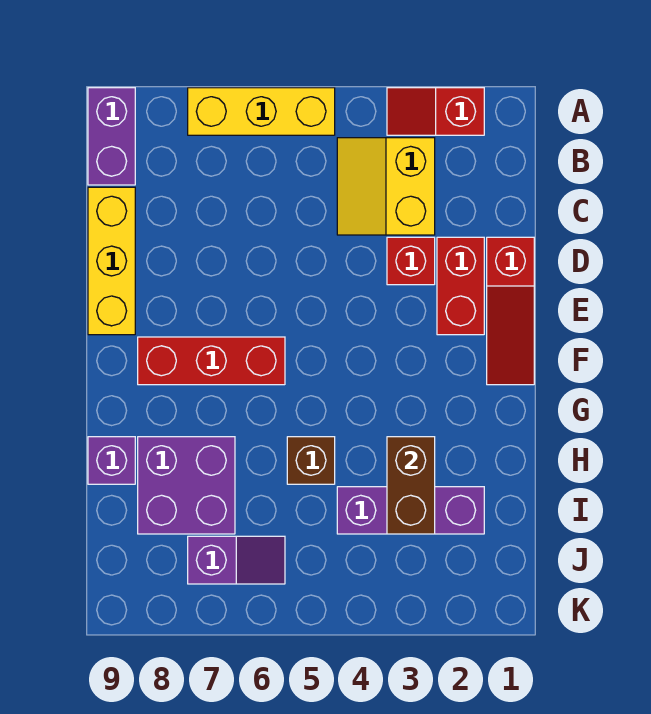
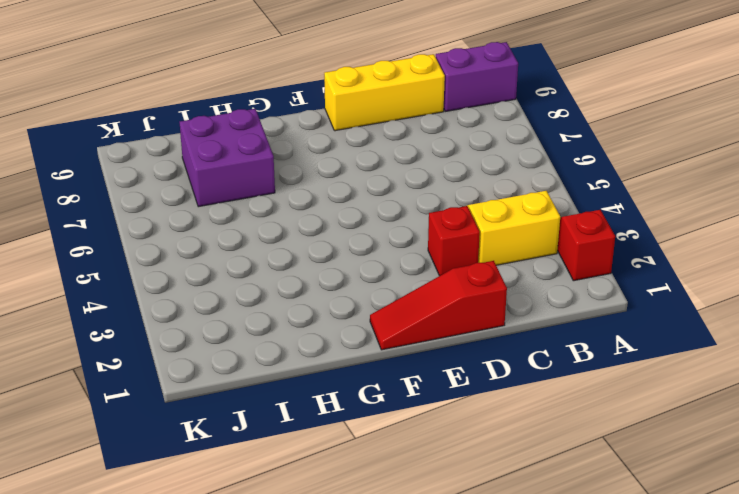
none -> yellow 1x3 brick [188,88,335,135]
none -> red 1x2 brick [437,237,484,335]
none -> red 1x3 brick [138,337,285,385]

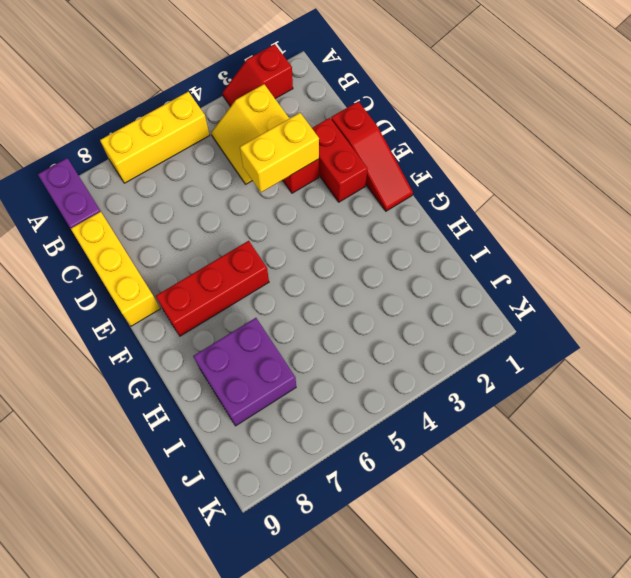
yellow 1x2 brick [240,113,319,192] -> none
none -> brown 1x1 brick [287,437,335,484]
none -> purple 1x1 brick [88,437,135,484]
none -> purple 1x3 brick [337,487,484,534]

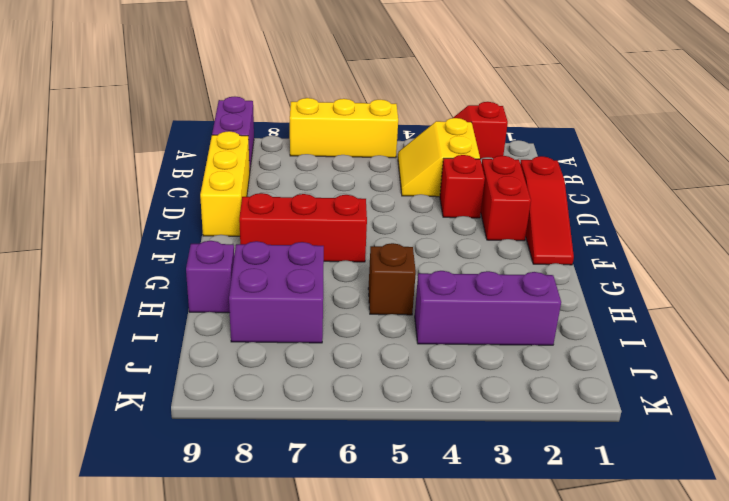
none -> purple 1x2 slope [188,536,285,584]
none -> brown 1x2 brick [387,437,435,534]

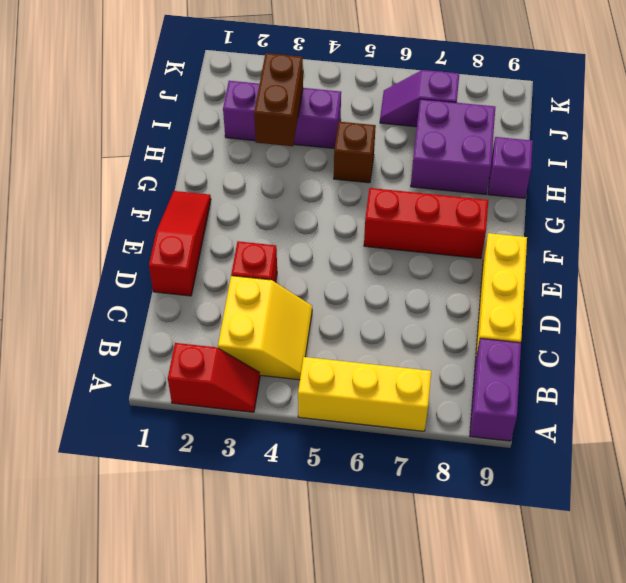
none -> red 1x2 brick [437,237,484,335]

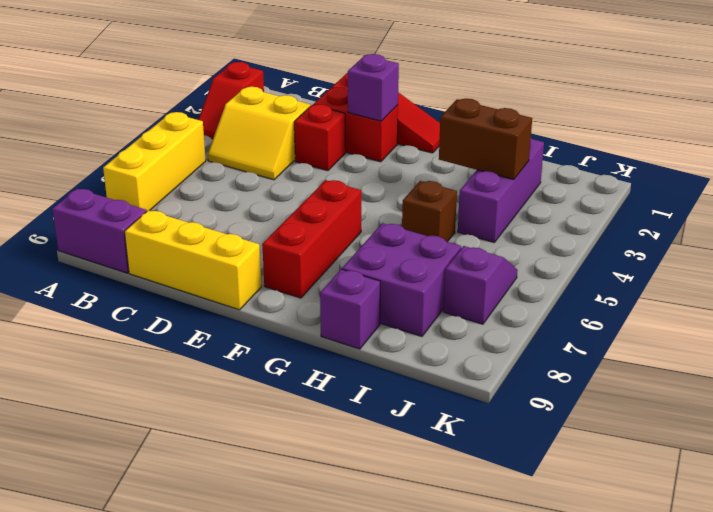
purple 1x1 brick [348,54,399,121] -> none

